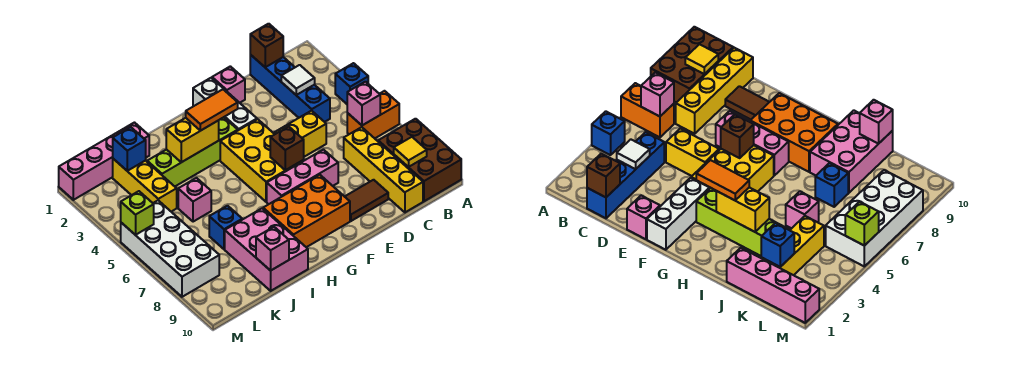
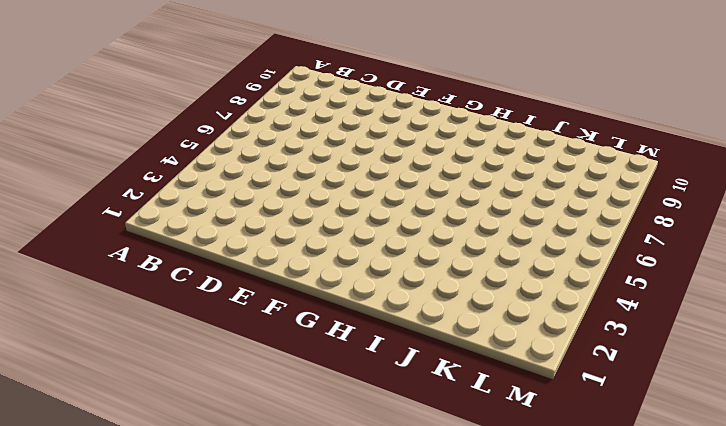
none -> blue 1x1 brick [335,63,368,104]
none -> orange 1x2 brick [347,91,399,138]
none -> brown 2x3 brick [378,119,461,201]

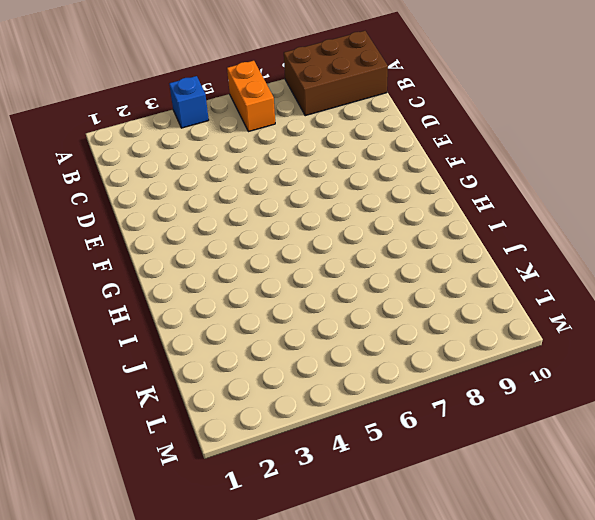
none -> blue 1x4 brick [250,55,330,122]
none -> yellow 1x4 brick [344,127,423,212]
none -> yellow 1x2 brick [274,111,326,157]

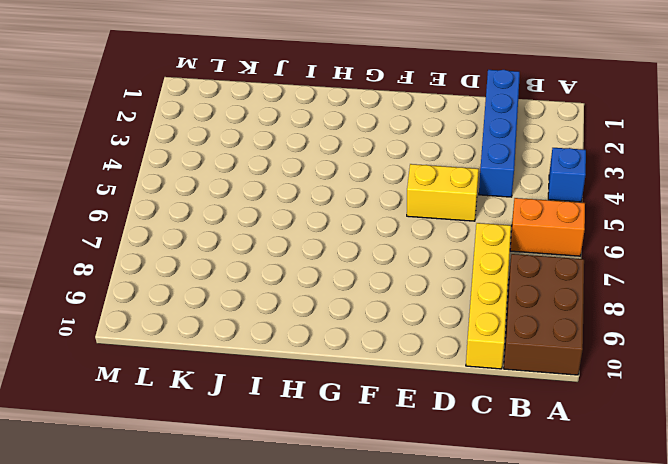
none -> brown 1x2 tile [345,180,388,221]
none -> pink 1x1 brick [212,66,245,103]
none -> pink 1x3 brick [267,150,338,204]

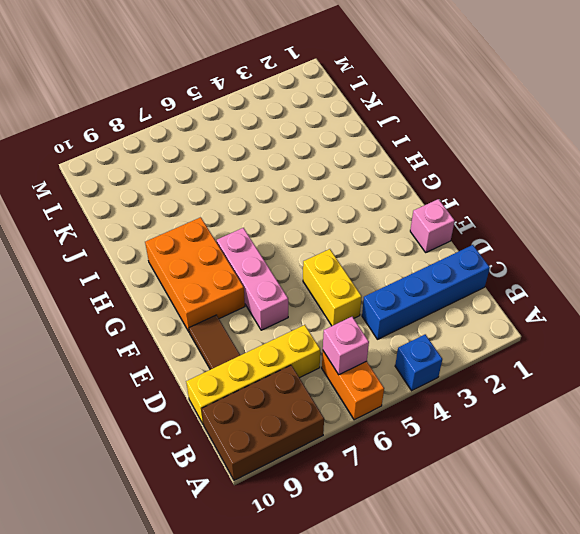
none -> white 1x3 brick [193,78,257,130]
none -> yellow 2x3 brick [220,119,304,202]
none -> lime 1x4 brick [147,117,238,186]

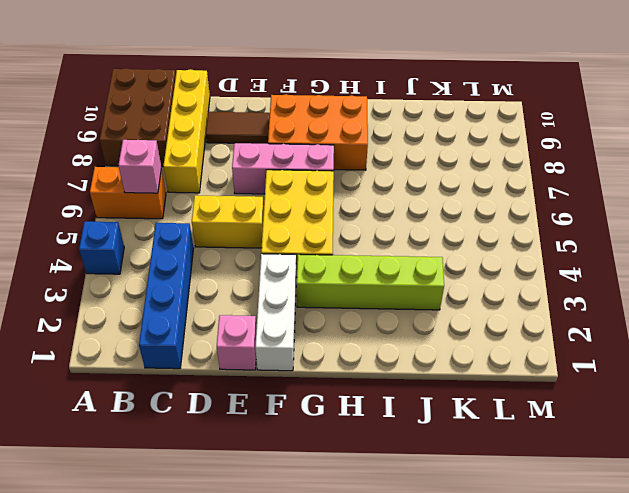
none -> pink 2x3 brick [225,208,308,291]
none -> pink 1x4 brick [59,123,149,200]
none -> pink 1x1 brick [178,178,211,222]

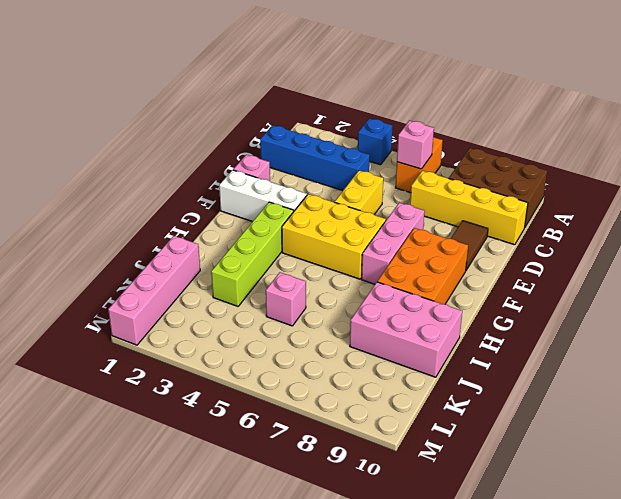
none -> blue 1x1 brick [209,206,242,249]
none -> yellow 1x3 brick [113,159,177,212]
none -> white 2x4 brick [121,200,219,297]

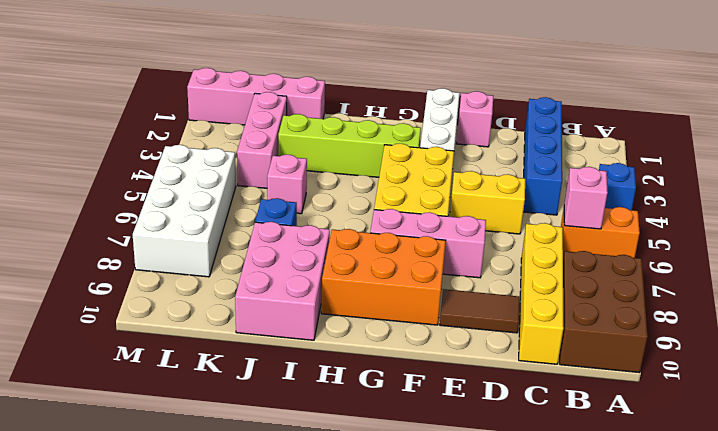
pink 1x3 brick [237,92,287,188] -> yellow 1x3 brick [113,159,177,212]
none -> yellow 1x1 tile [394,137,427,167]
none -> brown 1x1 brick [250,24,283,67]
none -> white 1x1 tile [281,65,315,95]

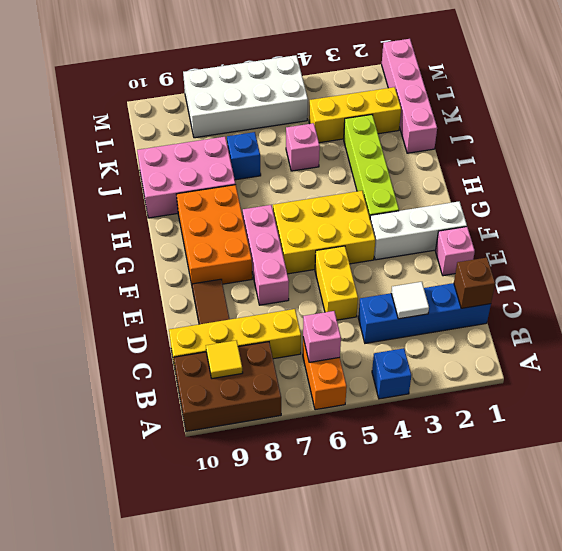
none -> brown 1x1 brick [270,126,304,170]
none -> yellow 1x2 brick [166,118,219,162]
none -> pink 1x1 brick [256,227,289,271]

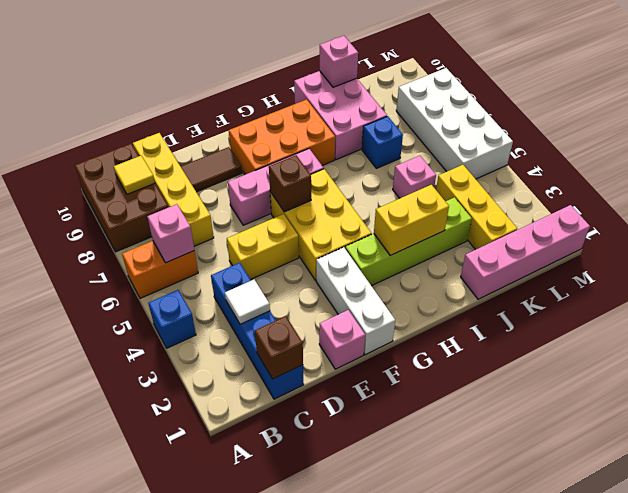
none -> blue 1x1 brick [113,127,146,171]
none -> lime 1x1 brick [121,191,154,235]
none -> orange 1x2 tile [186,89,238,131]

